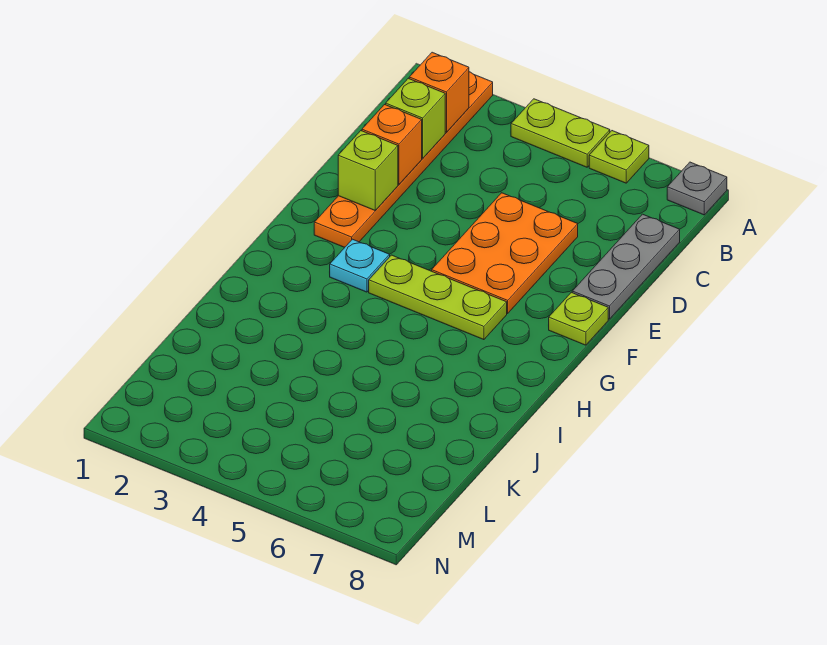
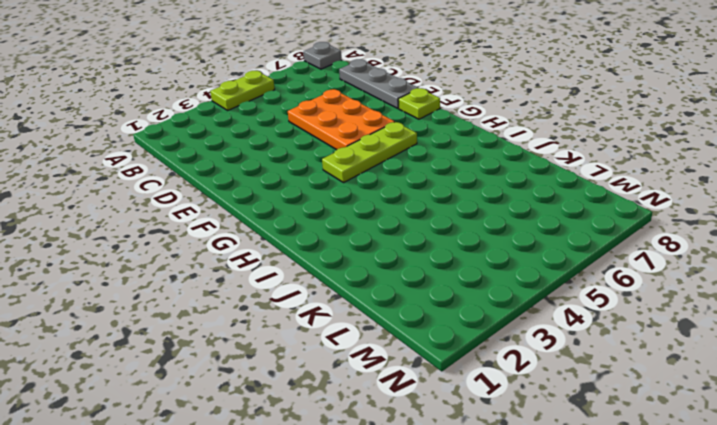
none -> orange 1x6 plate [314,72,493,247]
none -> lime 1x1 plate [589,131,649,183]
none -> cyan 1x1 plate [330,239,390,292]

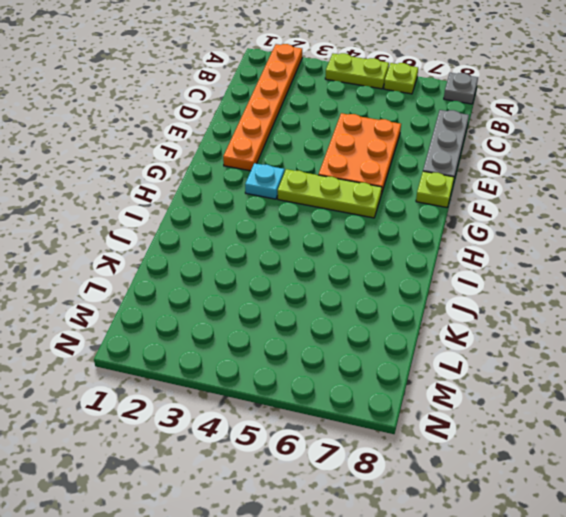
none -> orange 1x1 brick [409,52,469,132]
none -> lime 1x1 brick [386,78,445,158]
none -> orange 1x1 brick [362,105,422,184]

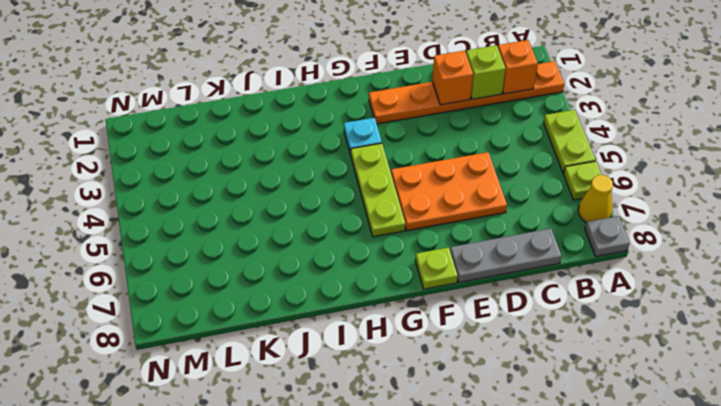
yellow 1x1 cone [578,175,613,222] -> none
none -> lime 1x1 brick [338,131,398,211]

